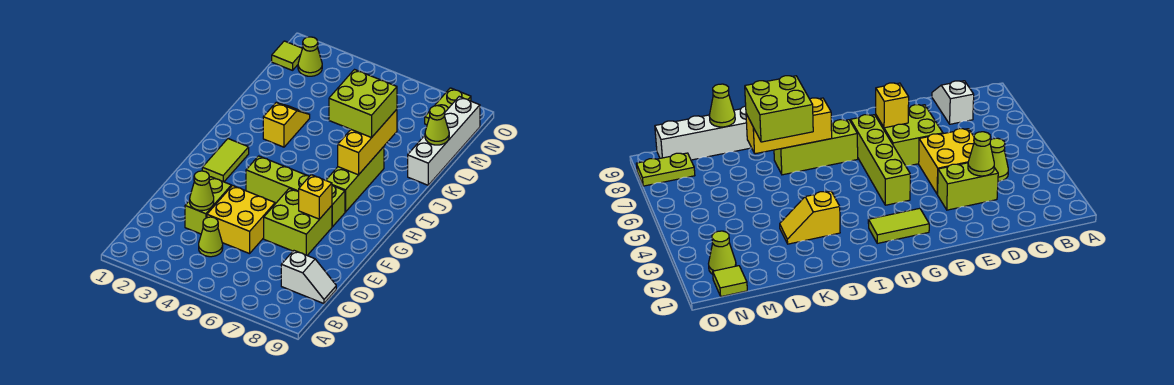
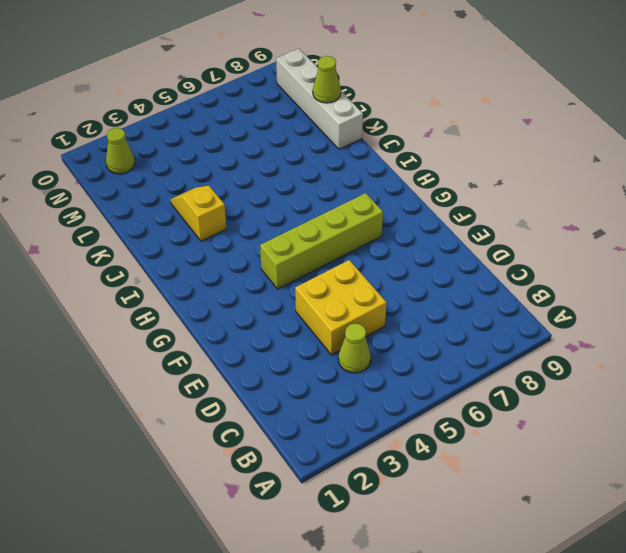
none -> white 1x2 slope [281,251,336,304]
none -> lime 1x2 brick [185,177,231,234]
none -> lime 2x2 brick [264,188,332,255]

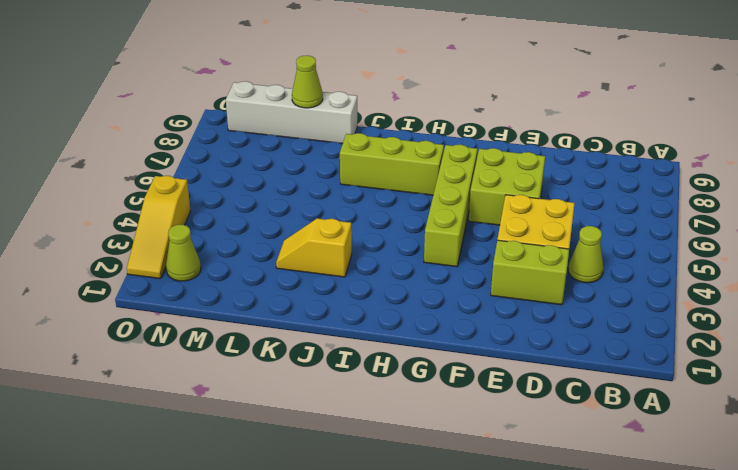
yellow 1x3 slope [127,176,191,279] -> none
none -> white 1x2 slope [281,251,336,304]
none -> lime 1x2 tile [202,139,249,182]
none -> lime 1x1 tile [272,41,302,70]

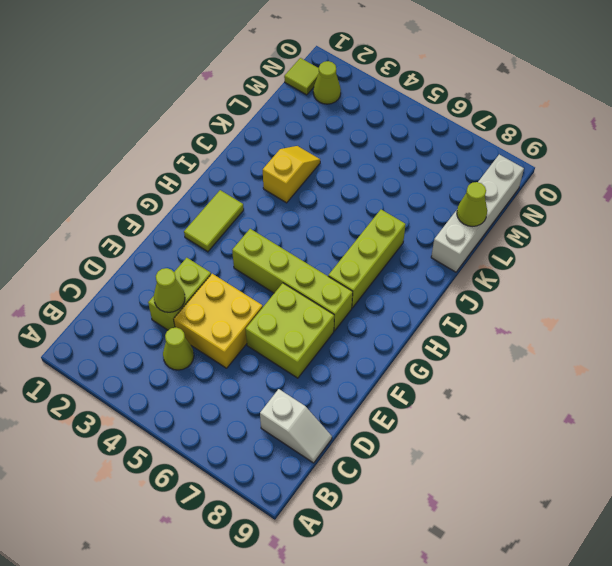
none -> lime 1x2 plate [425,88,471,125]
none -> yellow 1x1 brick [299,175,332,219]
none -> yellow 1x3 brick [338,109,397,175]

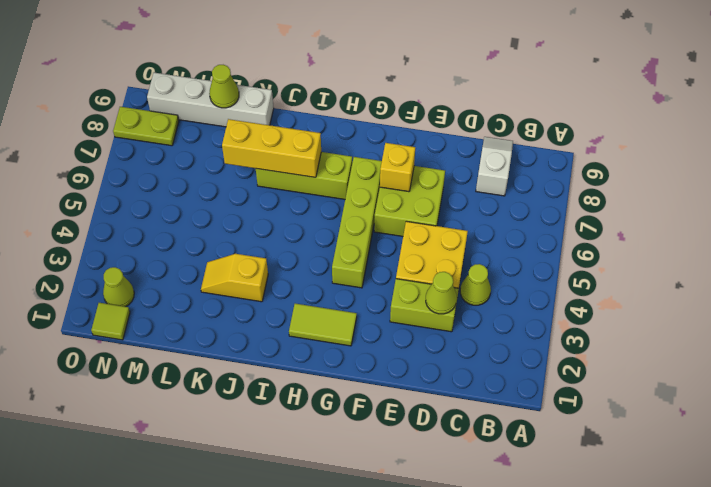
none -> lime 2x2 brick [329,70,397,138]

